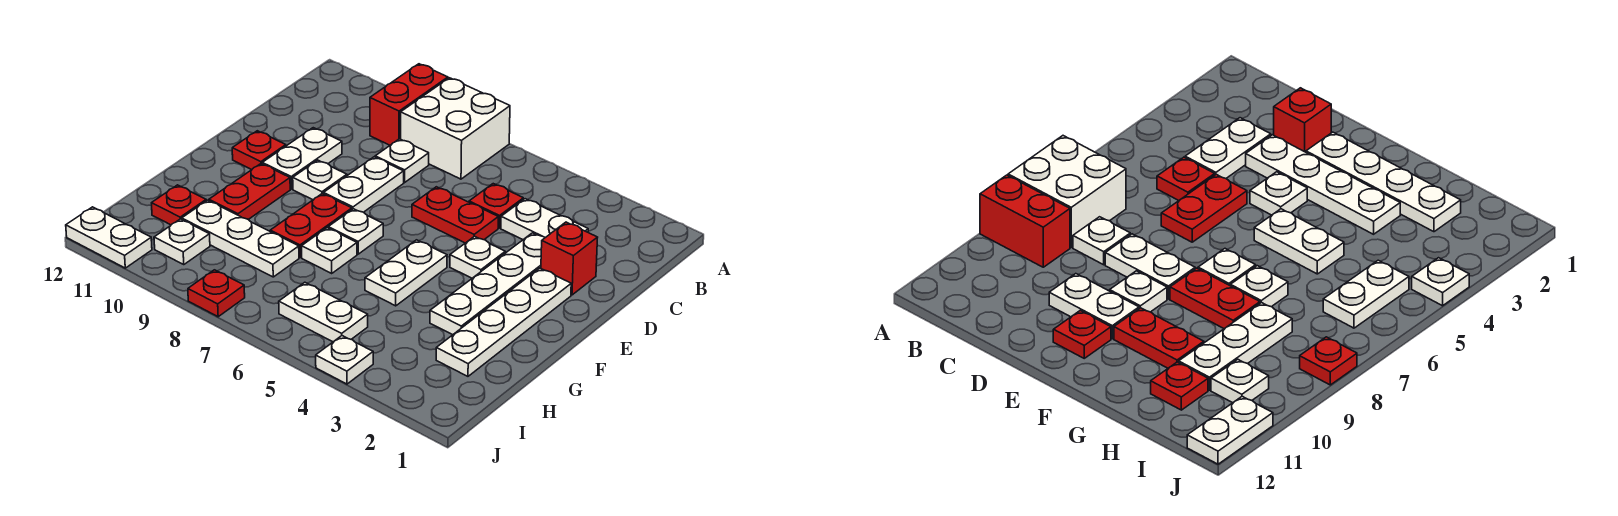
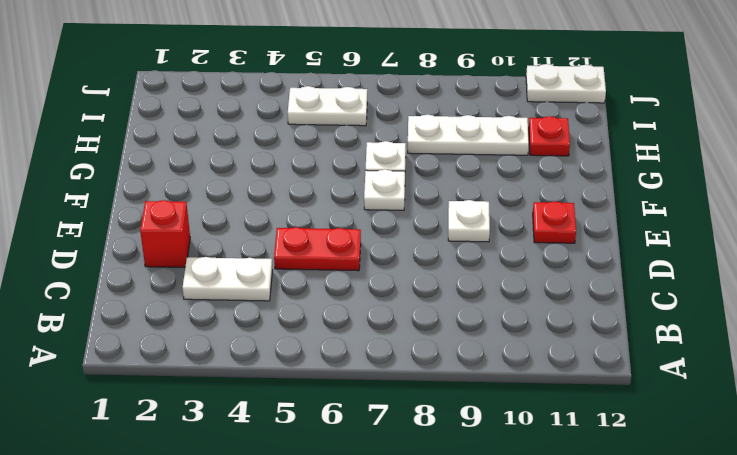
none -> white 2x2 brick [401,78,510,179]
none -> red 1x2 brick [370,64,448,145]
none -> red 1x1 plate [469,184,523,228]

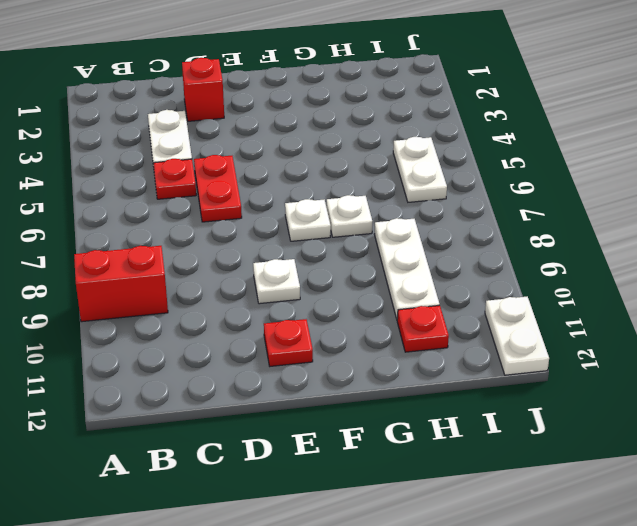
none -> white 2x2 brick [401,78,510,179]
none -> white 1x1 plate [375,139,429,182]
none -> white 1x4 plate [430,233,545,335]

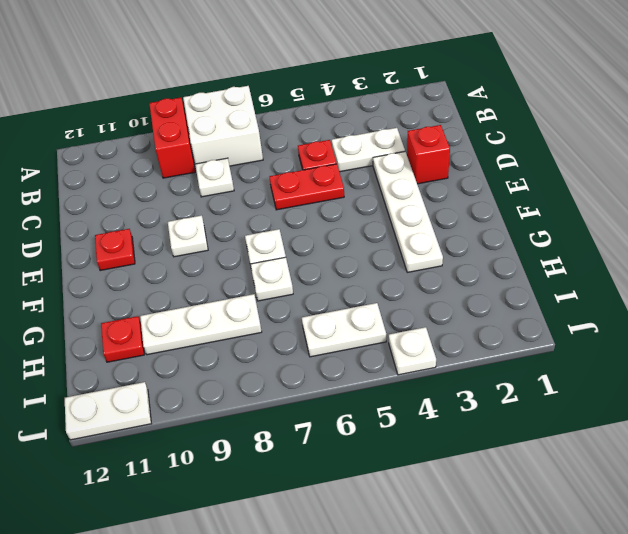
none -> white 1x2 plate [324,157,404,212]
none -> white 1x2 plate [262,128,342,189]
none -> white 1x4 plate [436,268,571,376]

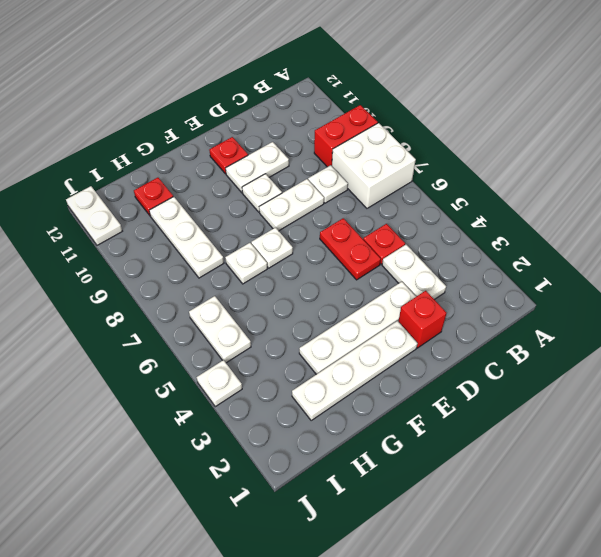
none -> white 1x1 plate [450,236,505,278]
none -> white 1x2 plate [365,240,447,306]
none -> red 1x2 plate [270,194,352,257]

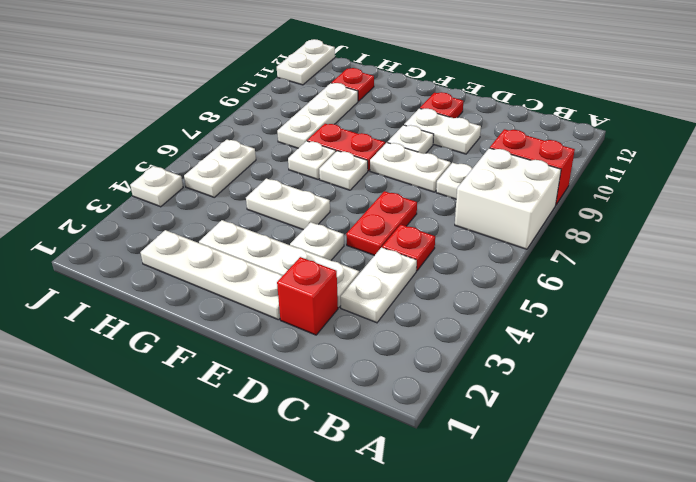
none -> red 1x2 plate [209,164,290,220]
none -> white 1x1 plate [154,219,210,264]
none -> red 1x1 plate [188,270,245,317]

